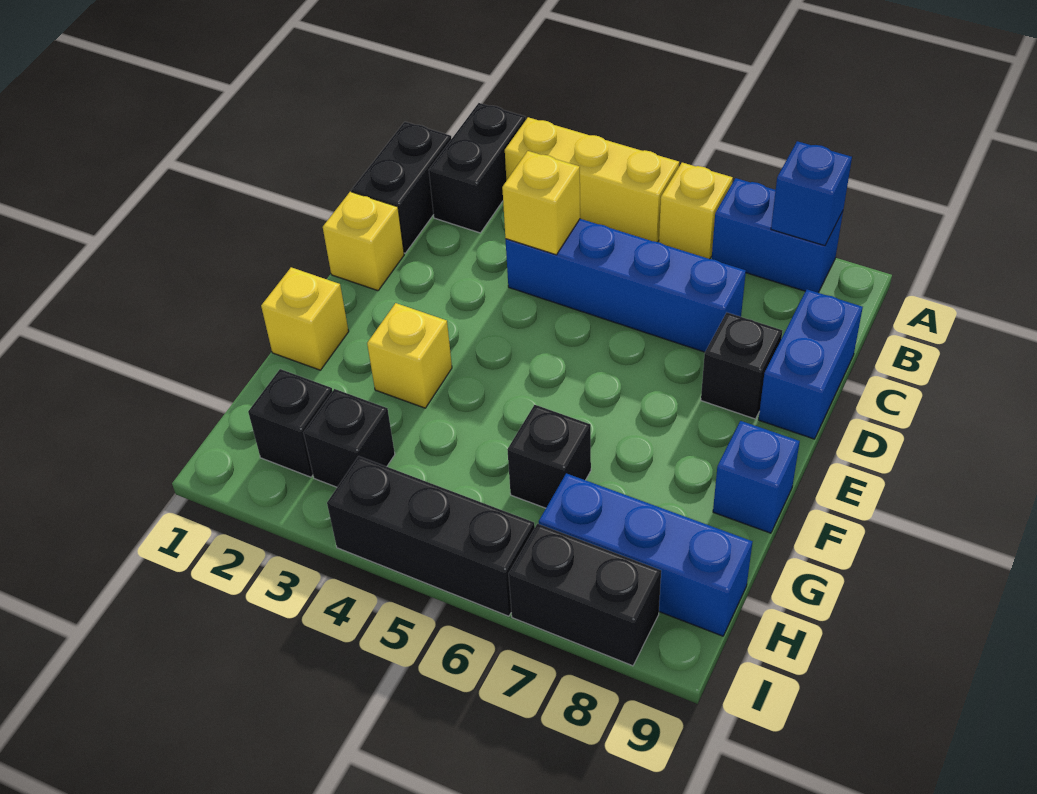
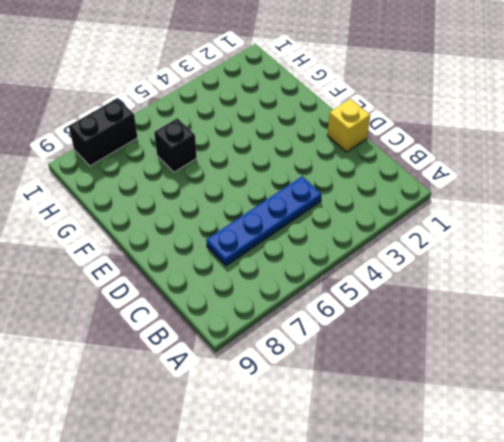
blue 1x4 plate [206,176,322,266] -> blue 1x4 brick [506,219,746,352]
none -> black 1x2 brick [429,103,526,233]
none -> yellow 1x3 brick [505,117,679,242]
none -> yellow 1x1 brick [659,163,733,259]

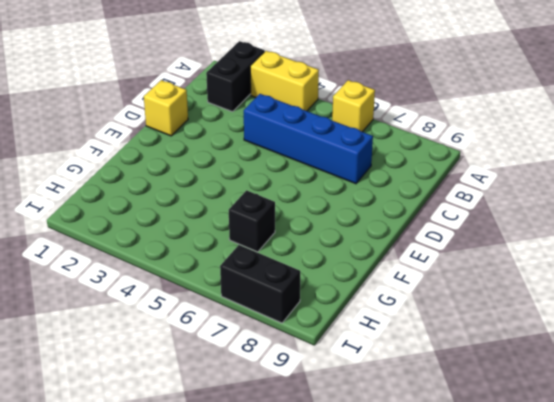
yellow 1x2 brick [250,51,319,111] -> yellow 1x3 brick [505,117,679,242]
none -> blue 1x2 brick [712,178,843,293]
none -> black 1x2 brick [352,122,451,253]
none -> blue 1x2 brick [759,289,863,439]

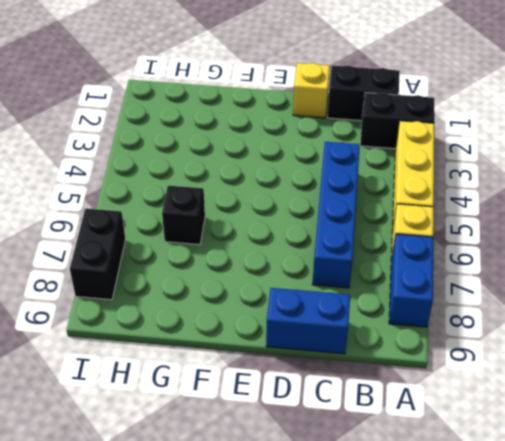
none -> black 1x1 brick [701,313,782,419]
none -> yellow 1x1 brick [261,267,349,370]
none -> yellow 1x1 brick [367,303,452,408]

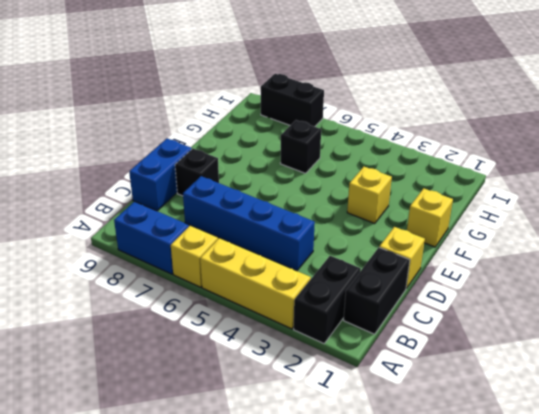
none -> blue 1x1 brick [713,421,800,533]
none -> black 1x1 brick [248,369,332,477]
none -> black 1x1 brick [304,389,395,487]

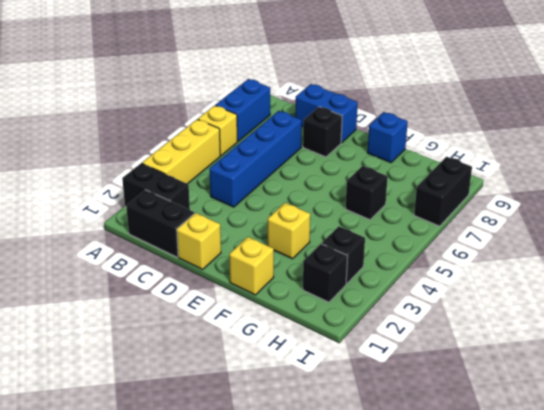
none -> blue 1x3 brick [539,473,753,636]
none -> black 1x3 brick [327,456,535,616]
none -> blue 1x1 brick [771,141,852,246]

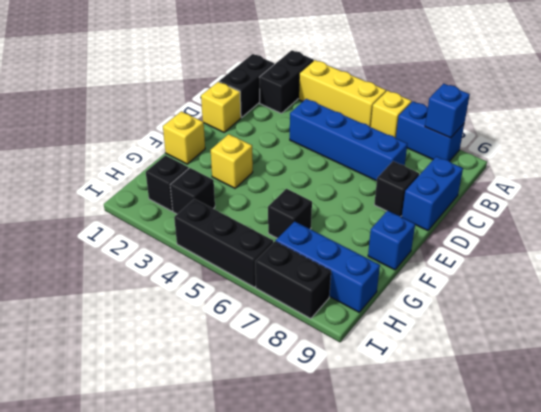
none -> yellow 1x1 brick [502,151,580,255]

